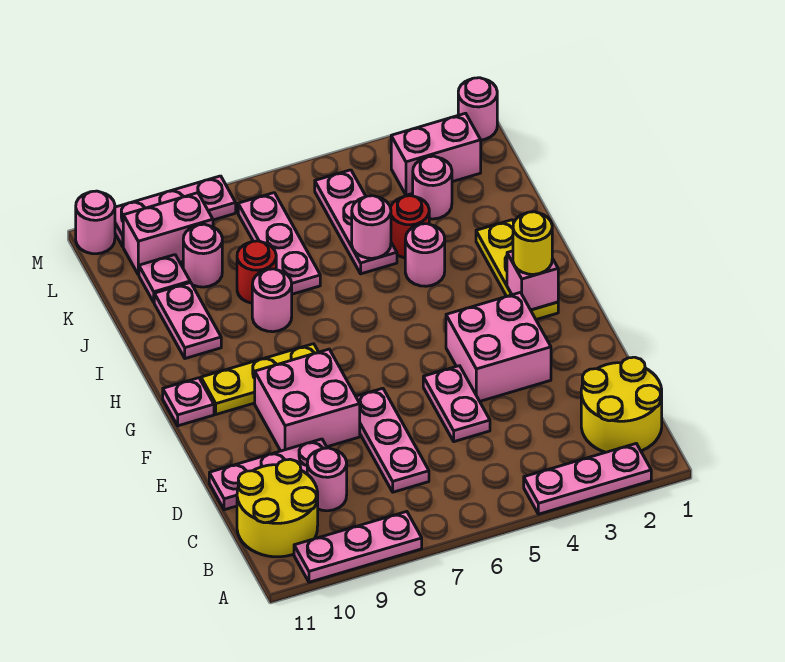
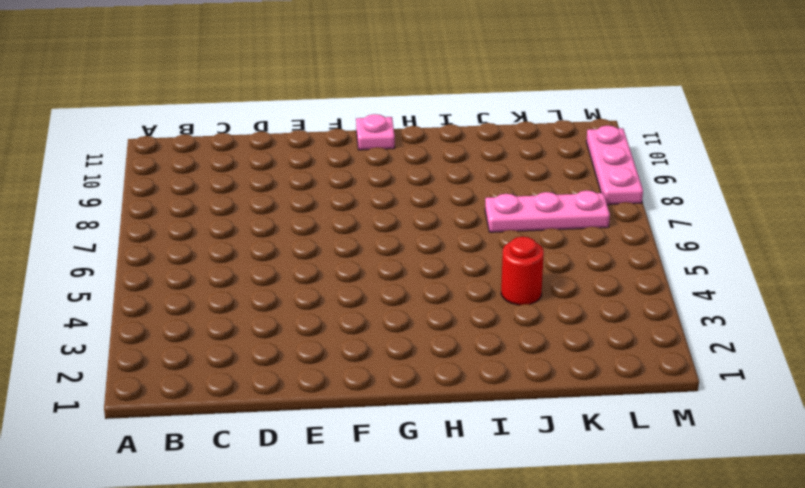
none -> pink 1x3 plate [524,444,651,514]
none -> pink 1x3 plate [294,512,422,582]
none -> yellow 2x2 round brick [581,357,662,452]
none -> yellow 2x2 round brick [237,459,318,557]

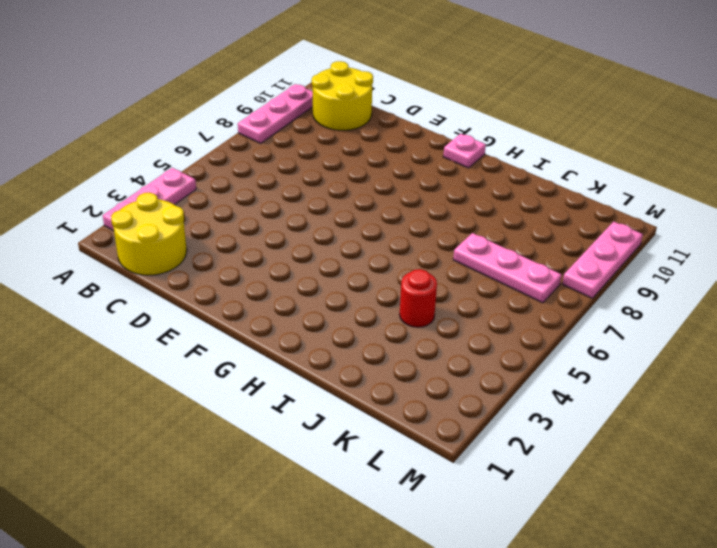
none -> pink 1x3 plate [356,388,429,492]
none -> pink 1x1 round brick [307,448,347,511]
none -> pink 1x2 plate [423,366,490,442]
none -> pink 1x3 plate [209,439,327,510]

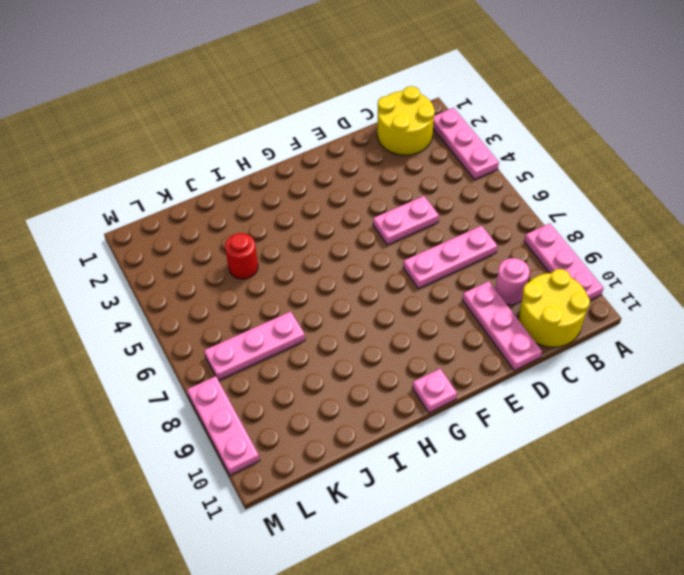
none -> pink 2x2 brick [446,293,551,401]
none -> pink 2x2 brick [255,349,360,451]
none -> yellow 1x3 plate [476,220,558,320]
none -> yellow 1x3 plate [201,344,318,414]

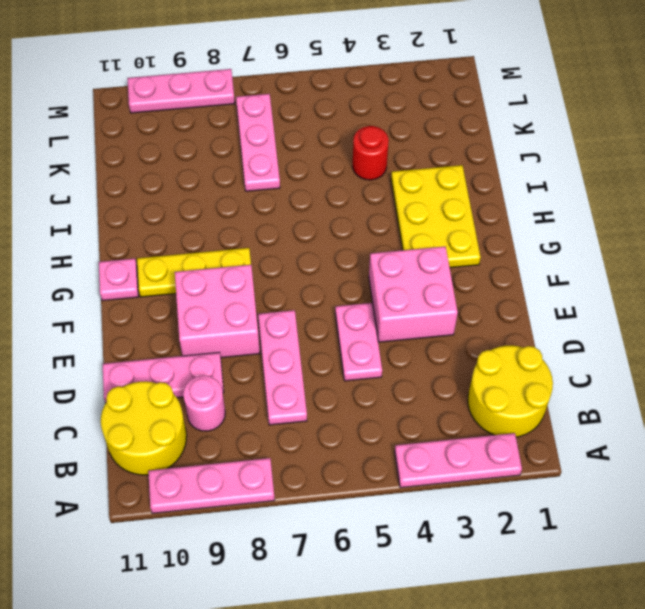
yellow 2x3 plate [391,165,481,268] -> yellow 1x3 plate [476,220,558,320]
none -> pink 1x1 round brick [405,224,445,286]
none -> pink 1x1 round brick [252,269,292,332]
none -> pink 1x2 plate [154,283,221,359]
none -> pink 1x3 plate [315,170,397,274]

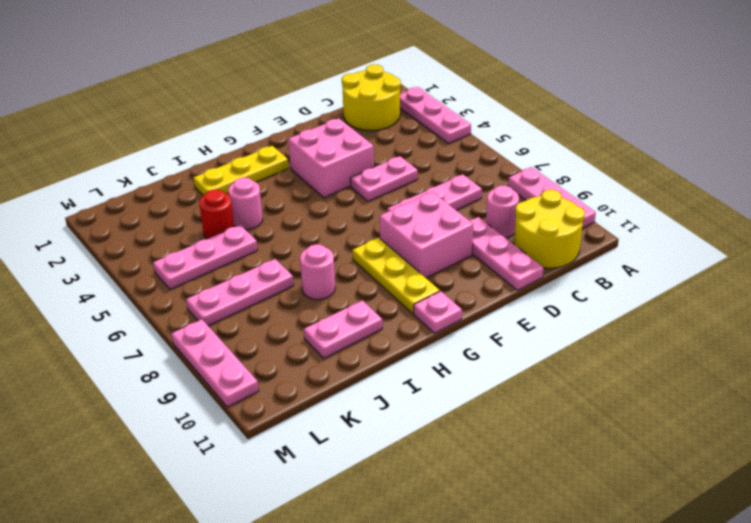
none -> red 1x1 round brick [237,241,276,303]
none -> pink 1x1 round brick [413,156,452,219]
none -> pink 1x1 round brick [183,224,222,287]
none -> pink 1x1 plate [139,255,190,302]

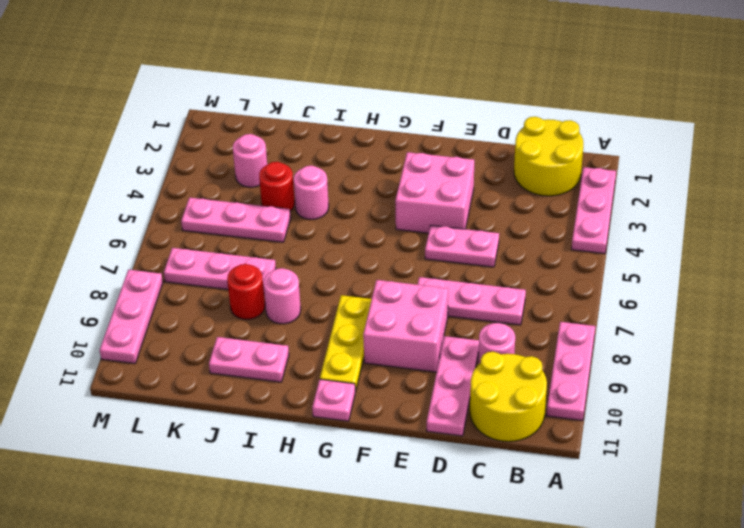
none -> yellow 1x3 plate [476,220,558,320]
none -> pink 1x1 round brick [183,224,222,287]
none -> pink 1x1 plate [139,255,190,302]
none -> pink 1x2 brick [391,113,481,195]

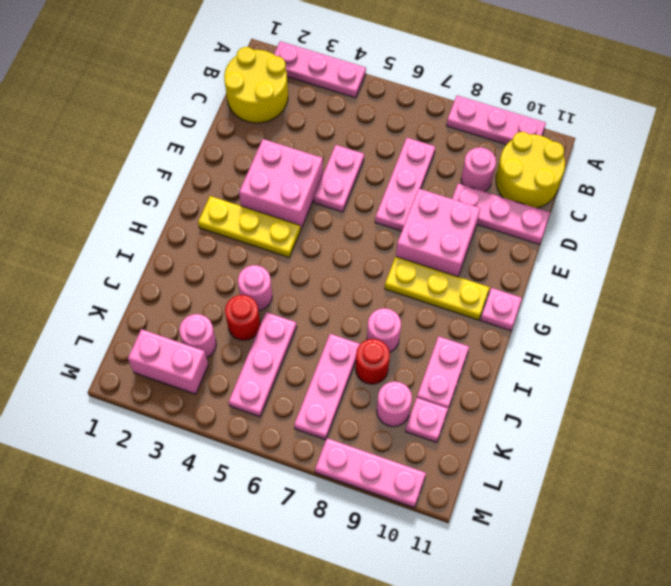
yellow 1x3 plate [198,196,301,257] -> yellow 1x3 plate turned to [476,220,558,320]
none -> pink 1x2 brick [123,193,213,275]
none -> pink 1x1 round brick [458,78,497,140]
none -> pink 1x1 round brick [76,191,115,254]
none -> pink 1x1 brick [507,251,558,310]

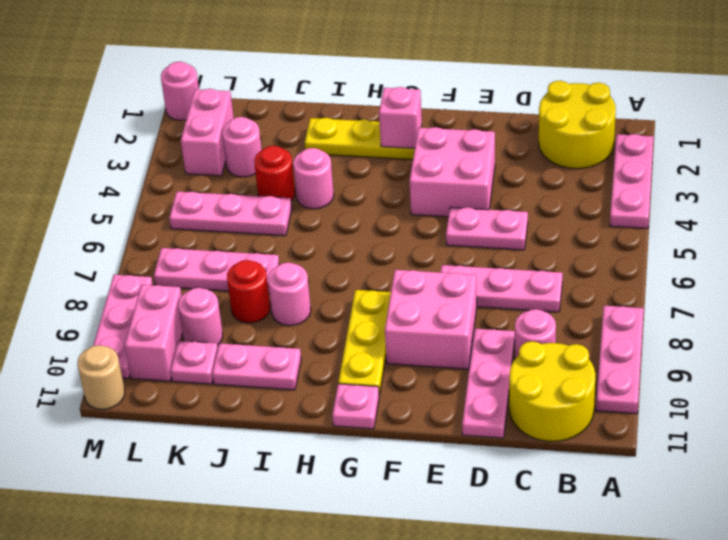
tan 1x1 round brick [77,345,125,409] -> pink 1x1 round brick [76,191,115,254]
none -> pink 1x1 round brick [352,196,391,258]
none -> yellow 1x1 round brick [513,212,552,274]

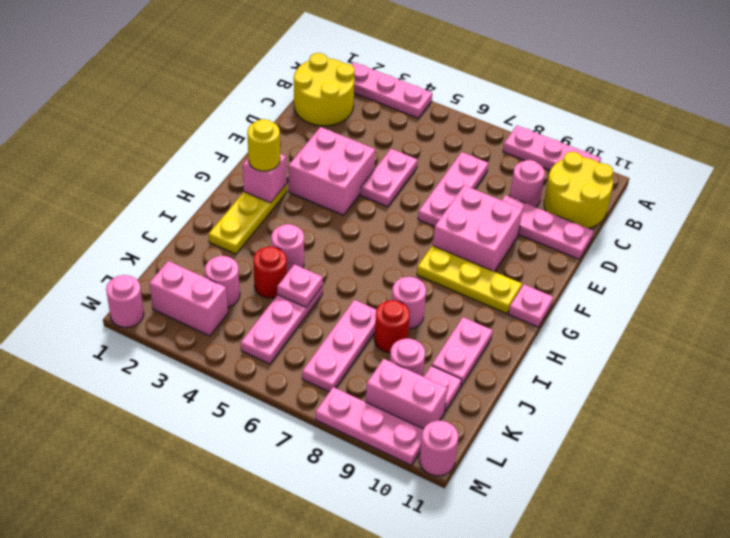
pink 1x1 plate [277,264,323,307] -> pink 1x1 round brick [352,196,391,258]

